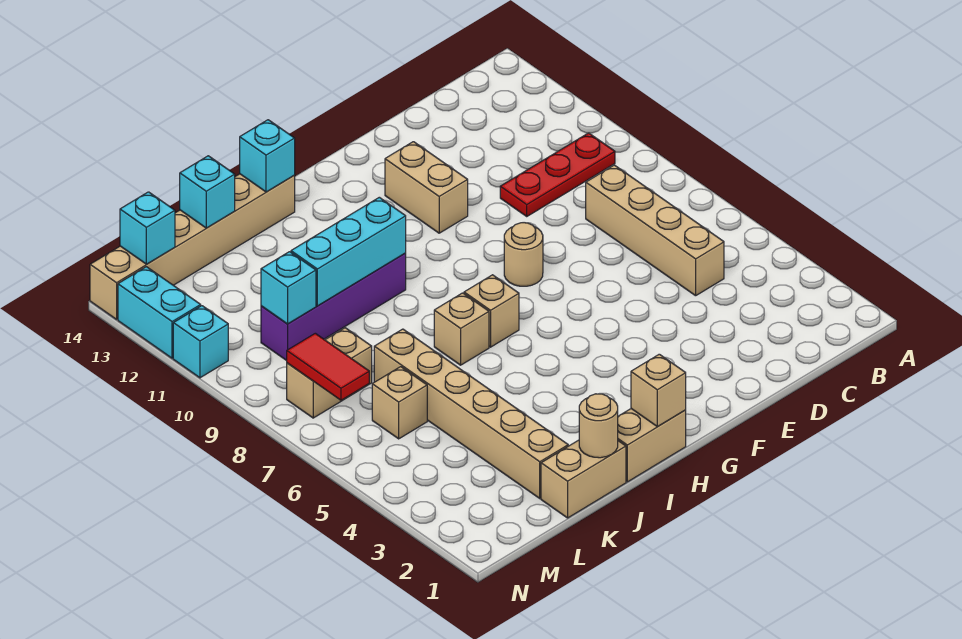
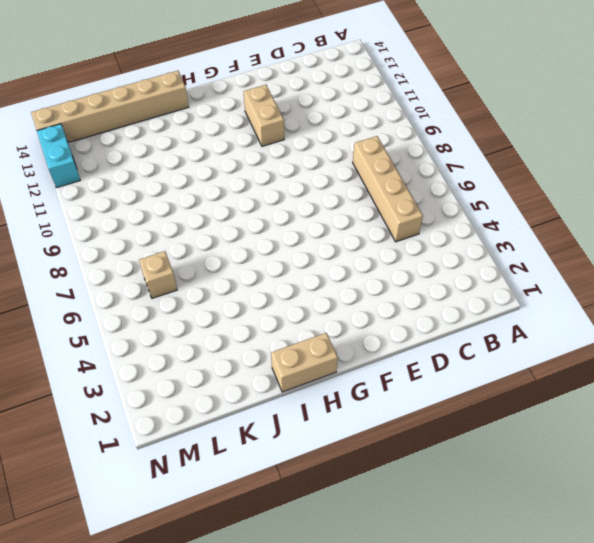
none -> red 1x3 plate [500,133,615,216]
none -> tan 1x1 round brick [504,223,543,286]
none -> tan 1x1 brick [464,275,519,347]

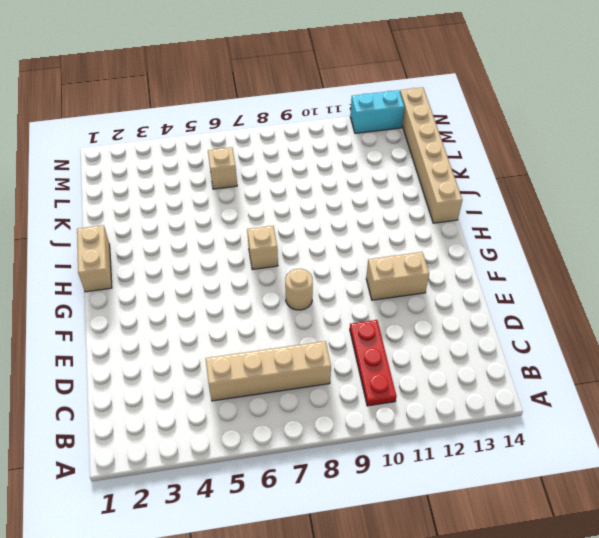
none -> tan 1x1 brick [434,293,489,365]
none -> purple 1x4 brick [261,253,406,361]
none -> tan 1x2 brick [541,440,626,518]

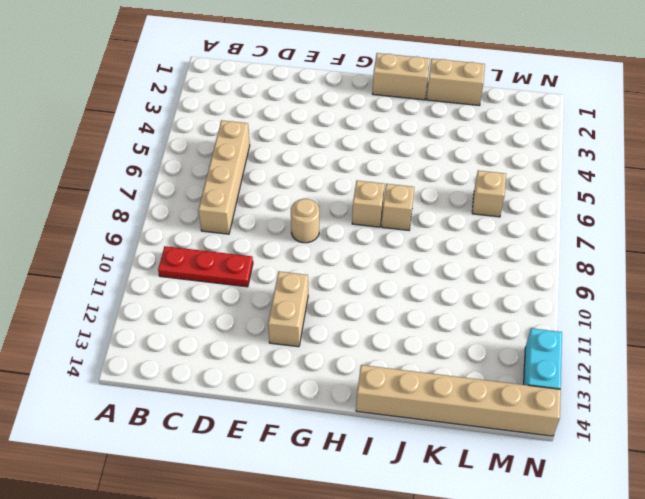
none -> purple 1x4 brick [261,253,406,361]
none -> tan 1x6 brick [374,329,568,498]
none -> tan 1x2 brick [287,328,372,418]

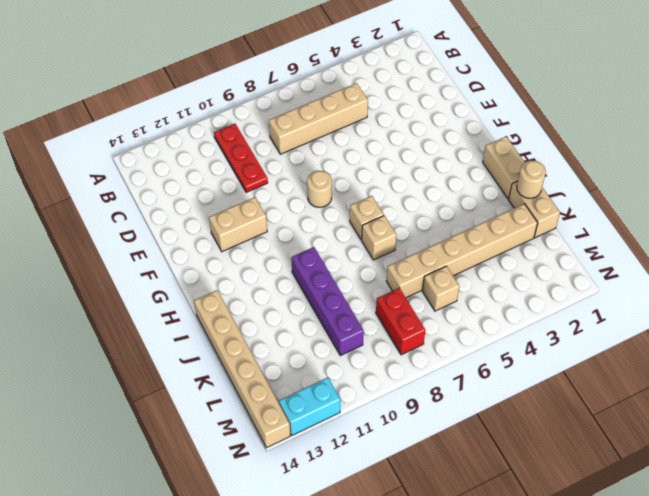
red 1x2 brick [376,288,425,355] -> tan 1x2 brick [287,328,372,418]
none -> cyan 1x1 brick [173,306,228,378]
none -> tan 1x1 brick [631,354,686,427]
none -> cyan 1x3 brick [291,197,406,306]

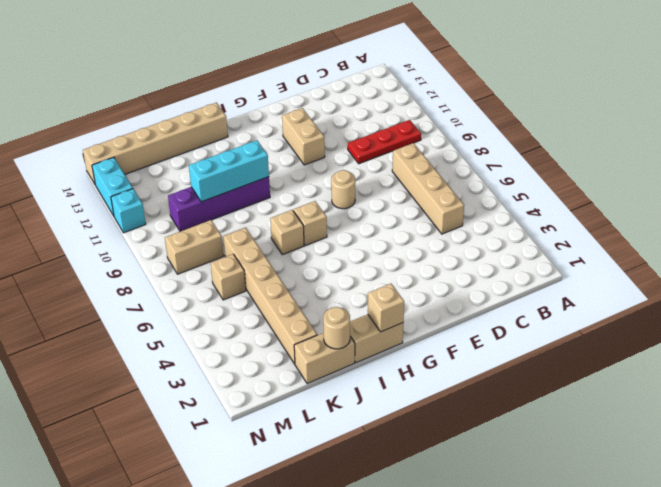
none -> cyan 1x1 brick [240,120,295,192]
none -> cyan 1x1 brick [180,156,235,228]
none -> cyan 1x1 brick [261,252,316,324]

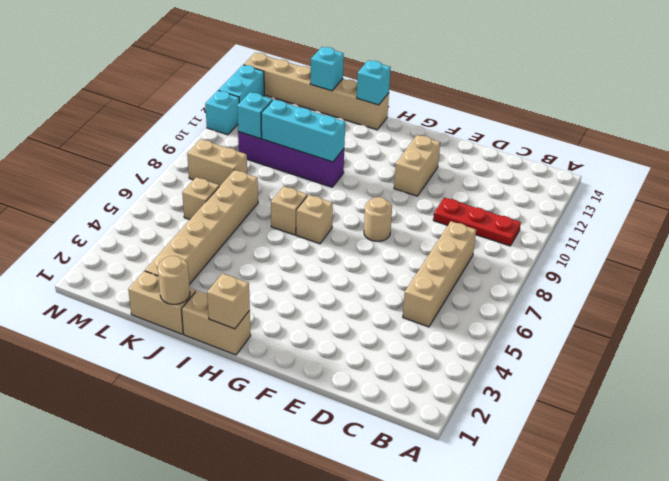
none -> red 1x2 tile [287,333,369,400]
none -> cyan 1x1 brick [120,192,175,264]

